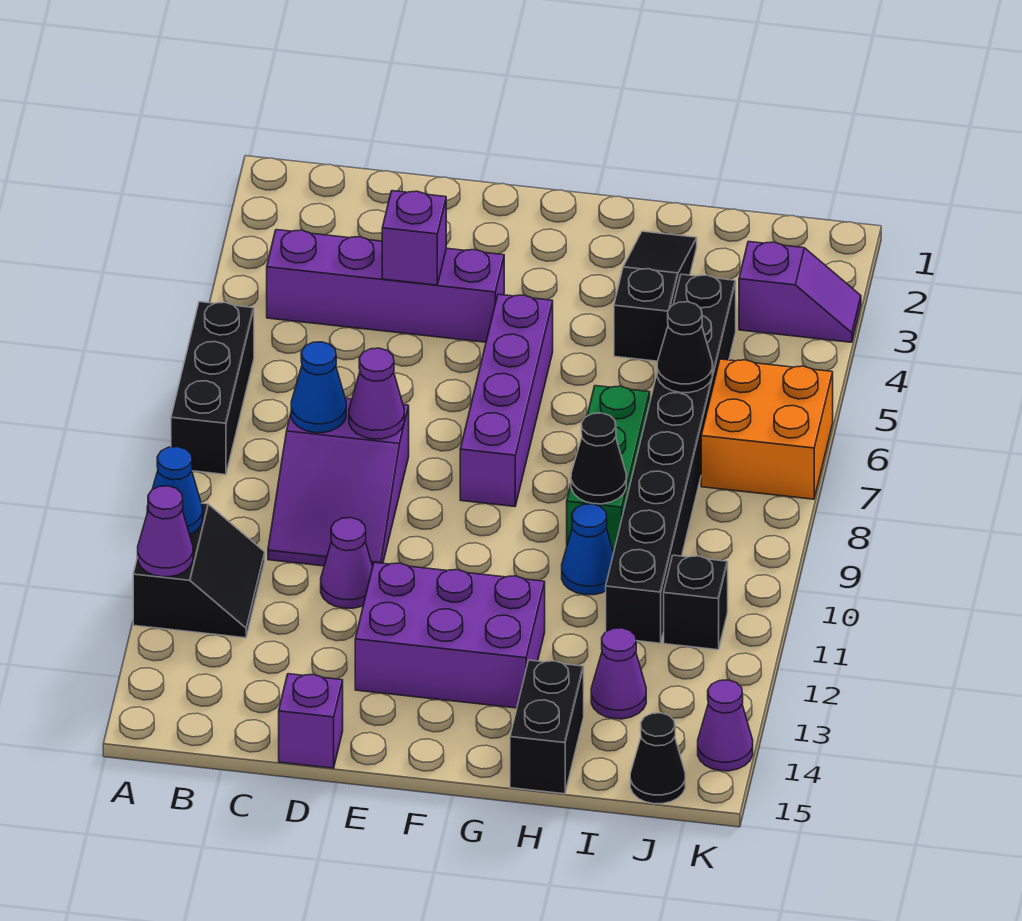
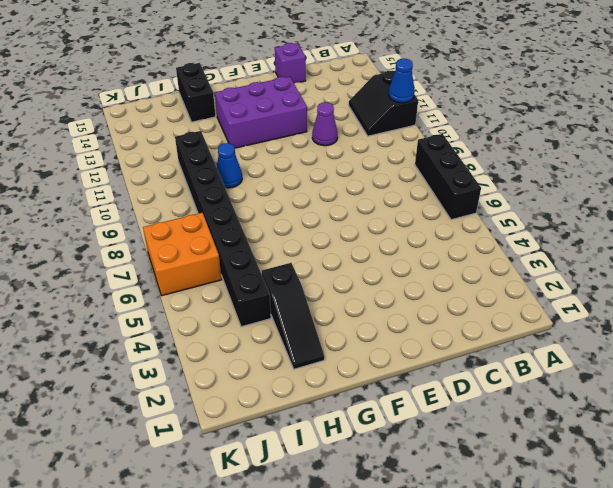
none -> purple 1x4 brick [267,230,504,342]
none -> purple 2x3 slope [268,398,409,566]
none -> purple 1x4 brick [460,294,553,507]

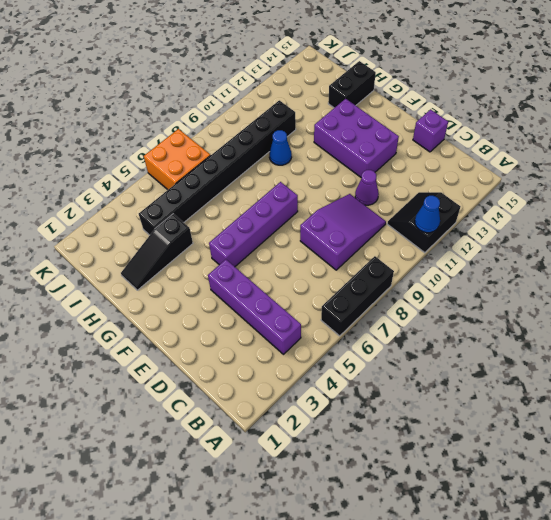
none -> green 1x3 brick [567,386,650,553]
none -> purple 1x1 cone [591,628,646,719]
none -> purple 1x2 slope [739,242,861,342]

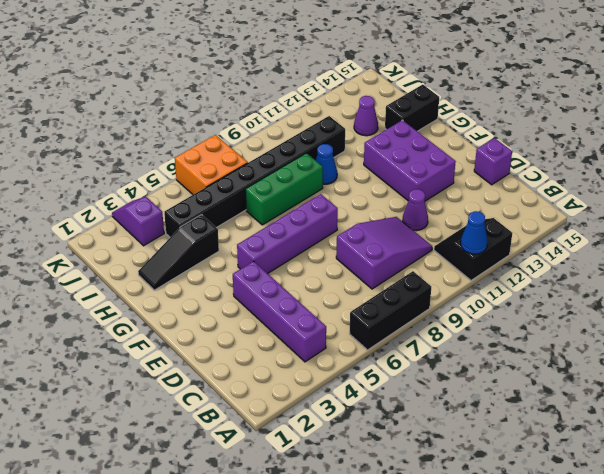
none -> black 1x1 brick [664,555,728,650]
none -> black 1x1 cone [630,713,685,804]
none -> purple 1x1 cone [698,680,753,771]

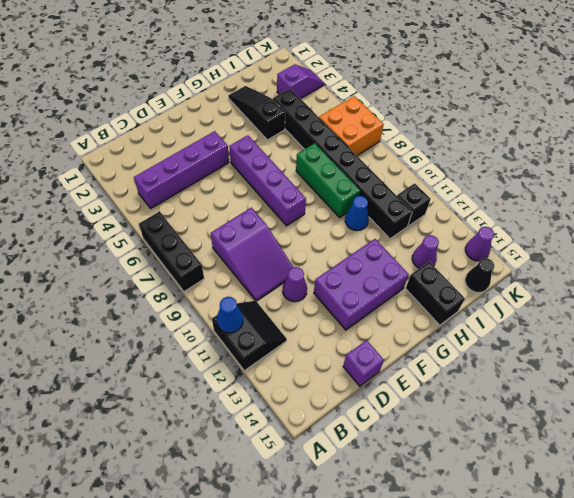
none -> purple 1x1 cone [138,486,193,577]
none -> blue 1x1 cone [291,342,346,433]
none -> purple 1x1 brick [382,191,446,285]

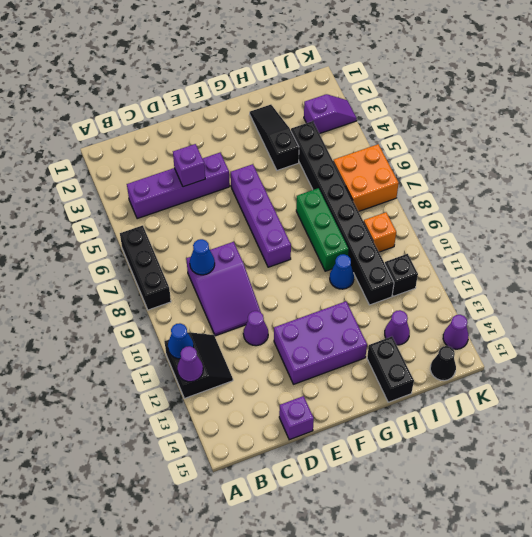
orange 1x1 brick [364,212,396,252] -> none
none -> purple 1x1 cone [349,348,404,439]
none -> black 1x1 cone [571,413,626,504]
none -> black 1x1 cone [657,302,713,393]

